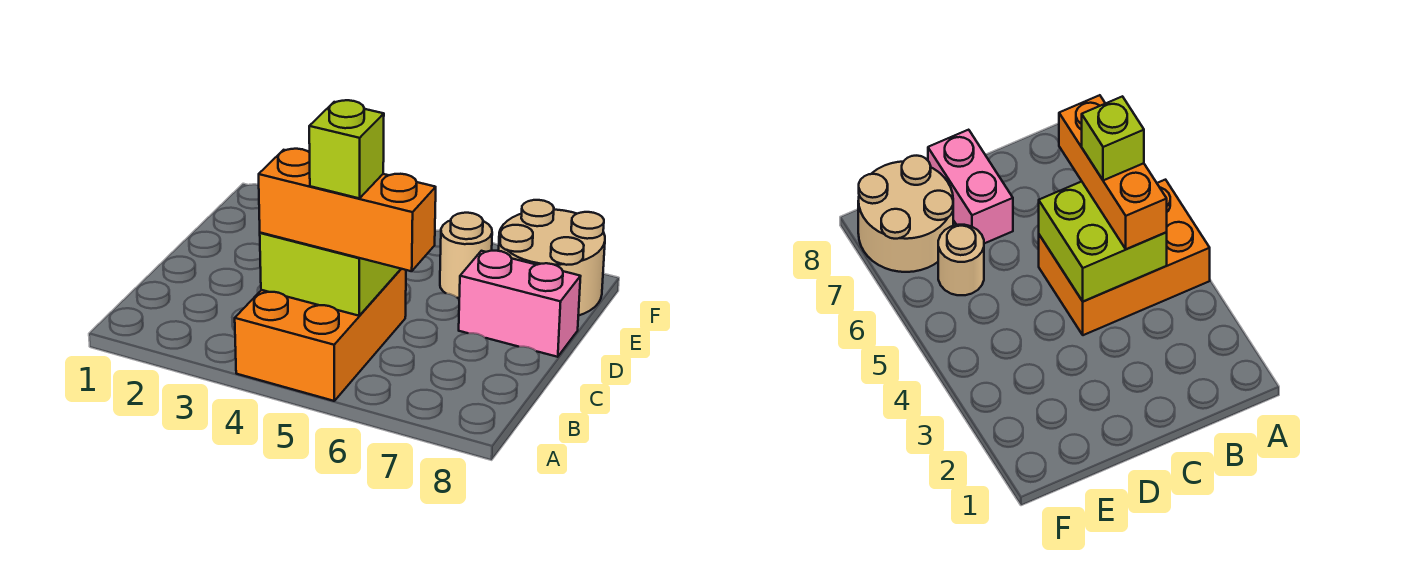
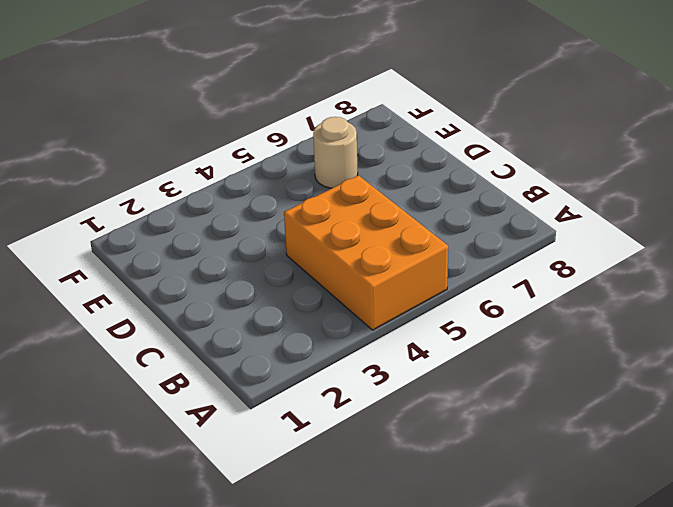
none -> pink 1x2 brick [459,251,581,357]
none -> tan 2x2 round brick [499,200,605,316]

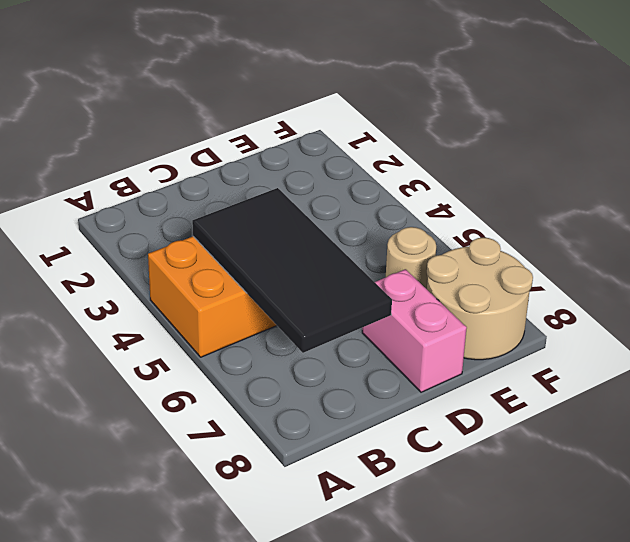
black 2x4 tile [192,188,392,353] -> lime 2x2 brick [260,233,400,316]
none -> orange 1x3 brick [259,149,436,271]
none -> lime 1x1 brick [309,100,384,198]

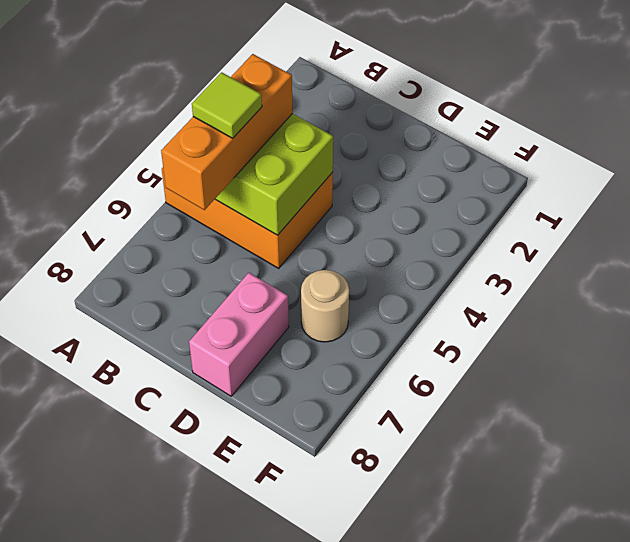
lime 1x1 tile [192,72,262,138] -> lime 1x1 brick [309,100,384,198]
none -> tan 2x2 round brick [499,200,605,316]

